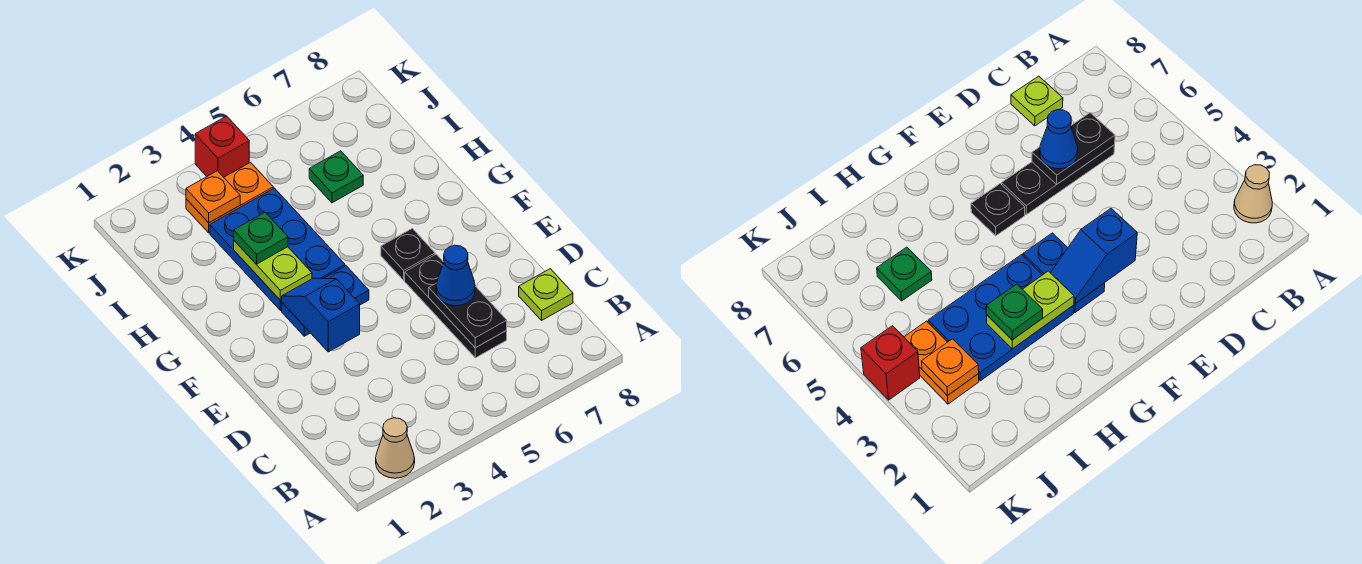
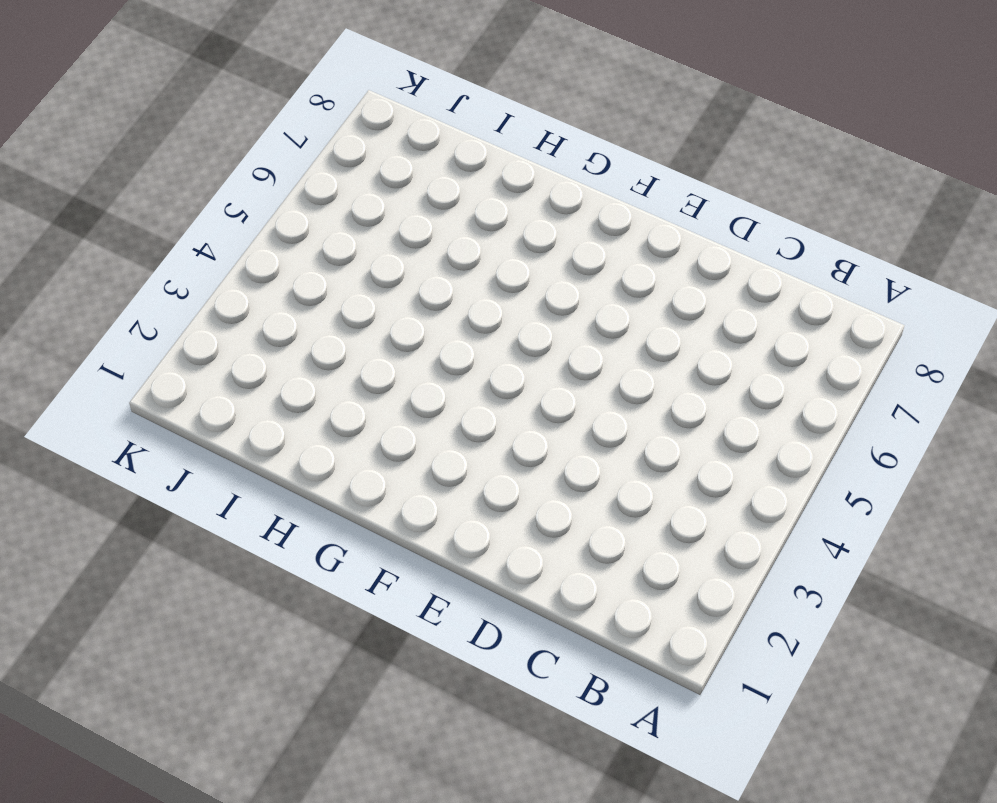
none -> tan 1x1 cone [376,418,415,478]
none -> black 1x3 plate [405,254,507,358]
none -> lime 1x1 plate [519,269,573,320]

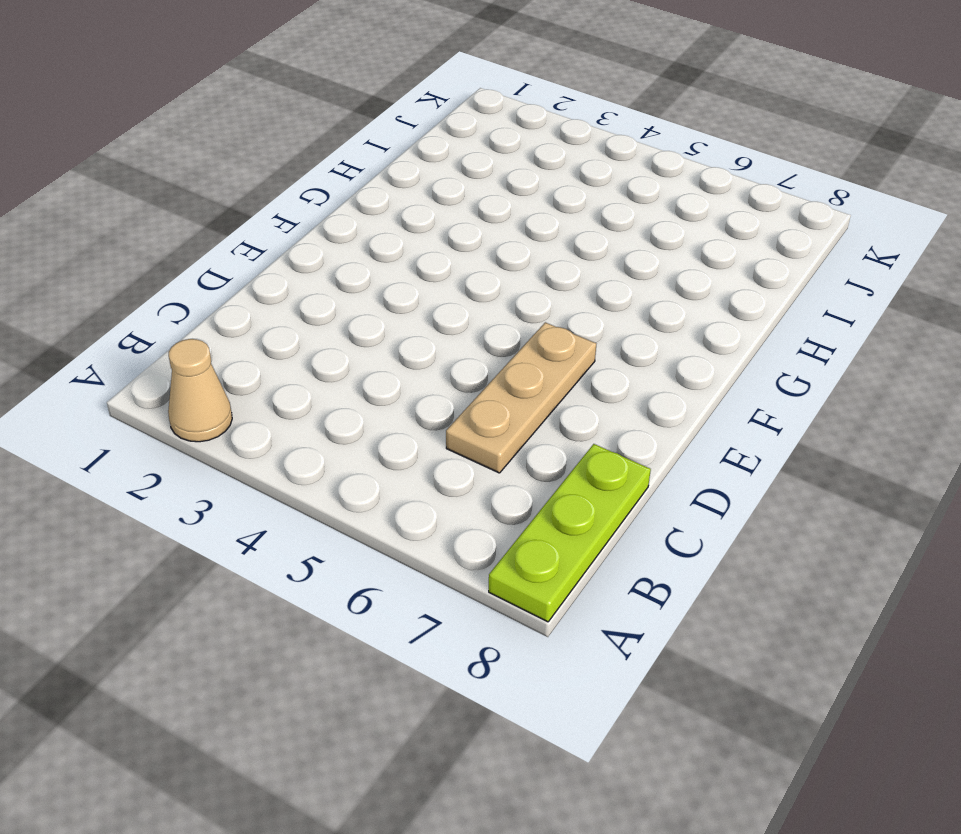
lime 1x3 plate [489,444,651,622] -> lime 1x1 plate [519,269,573,320]
tan 1x3 plate [446,322,596,473] -> black 1x3 plate [405,254,507,358]
none -> blue 1x2 plate [282,266,369,336]
none -> black 1x1 plate [381,228,435,280]
none -> blue 2x3 plate [210,188,345,310]

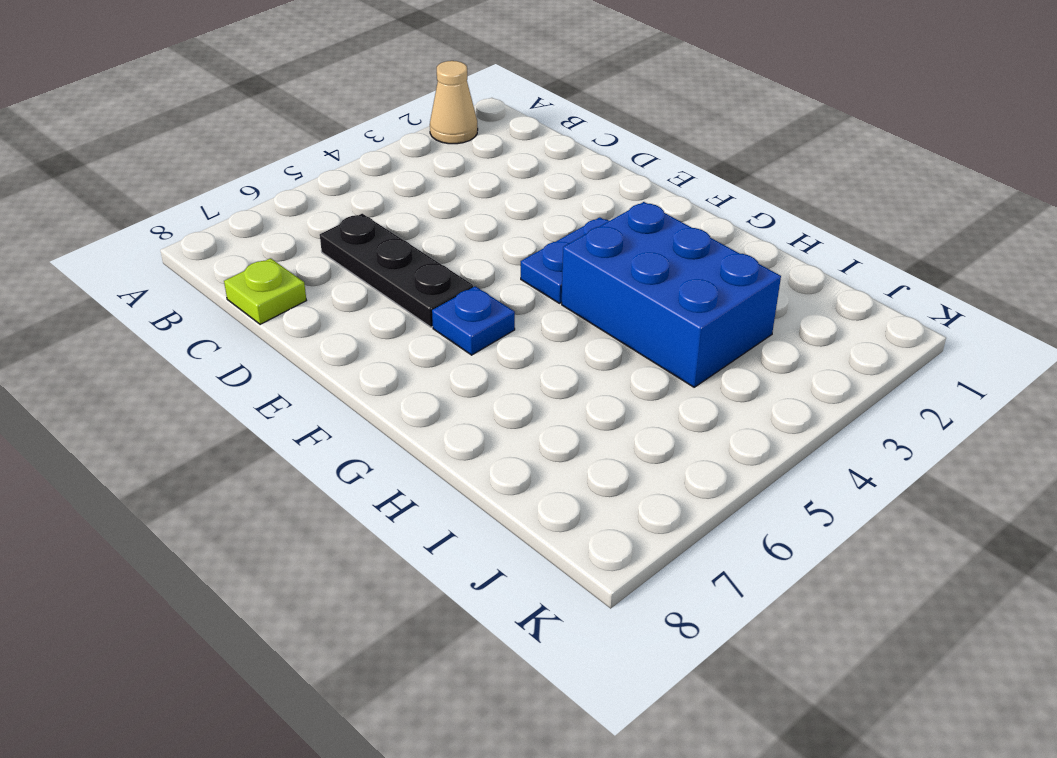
blue 1x1 plate [432,286,515,355] -> black 1x1 plate [381,228,435,280]
blue 2x3 brick [562,202,781,387] -> blue 2x3 plate [210,188,345,310]
none -> green 1x1 plate [309,151,363,203]
none -> orange 1x2 plate [186,162,273,233]
none -> red 1x1 brick [195,116,249,177]

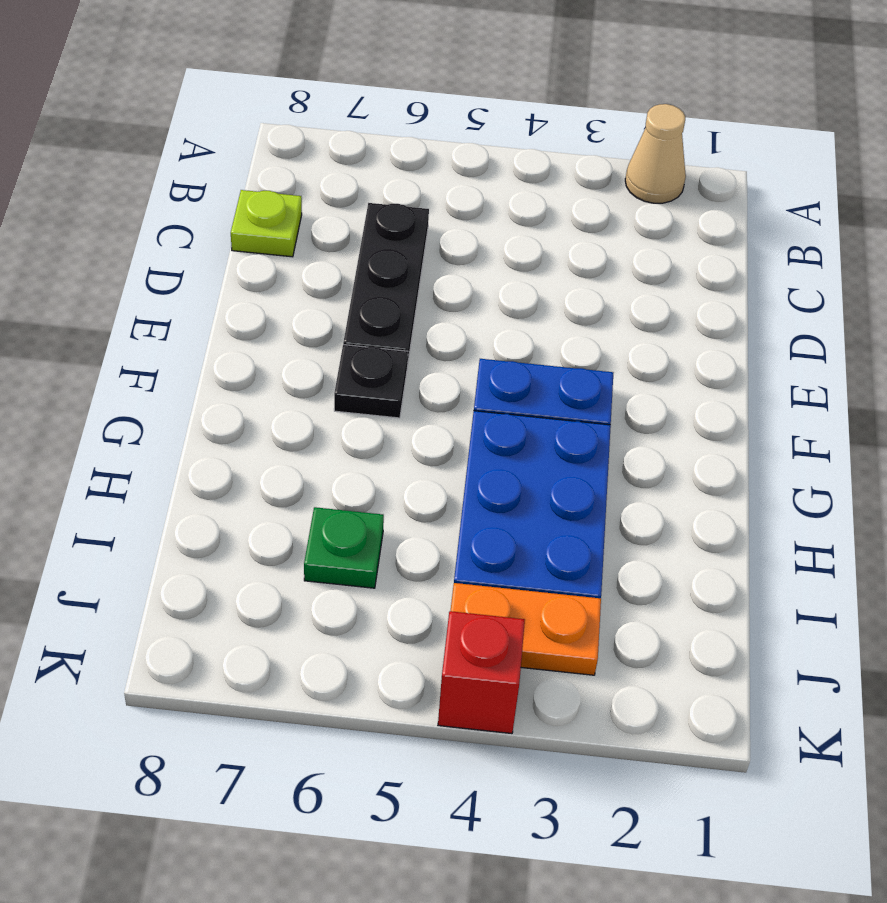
none -> black 1x2 plate [429,283,507,348]
none -> blue 1x2 slope [282,278,360,352]
none -> lime 1x2 plate [234,241,312,300]

